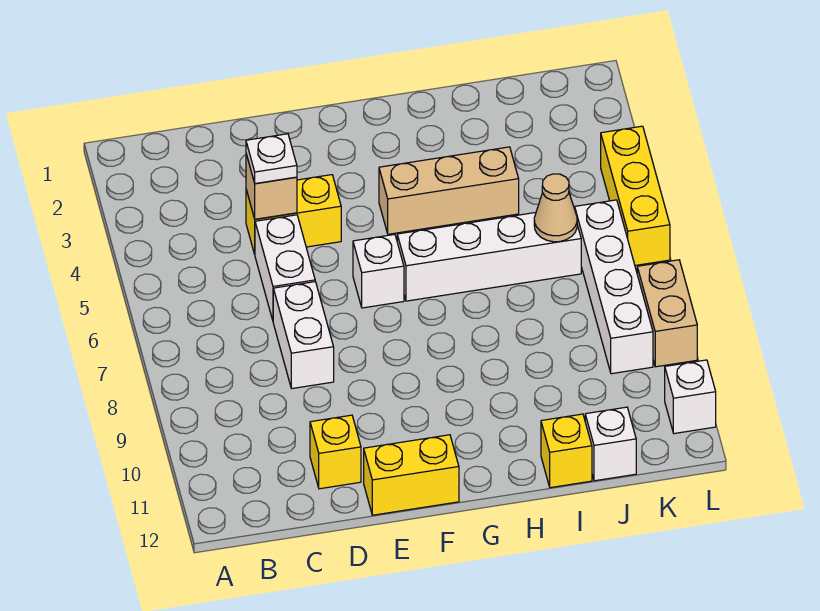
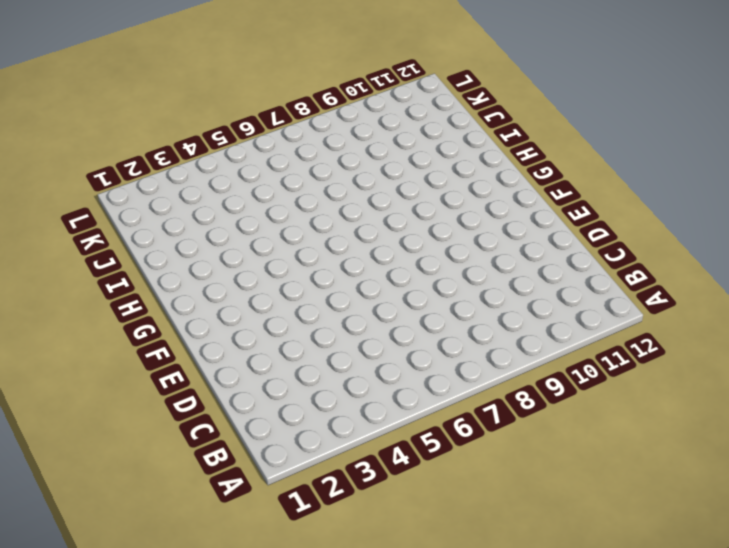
none -> yellow 1x2 brick [246,175,341,254]
none -> white 1x2 brick [255,215,315,320]
none -> white 1x2 brick [273,282,334,388]

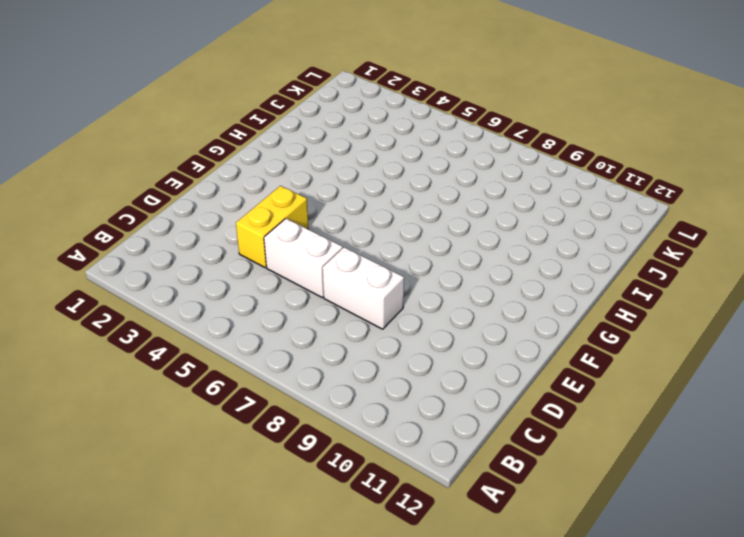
none -> yellow 1x1 brick [310,415,361,489]
none -> yellow 1x2 brick [364,435,459,515]
none -> white 1x1 brick [353,234,404,308]

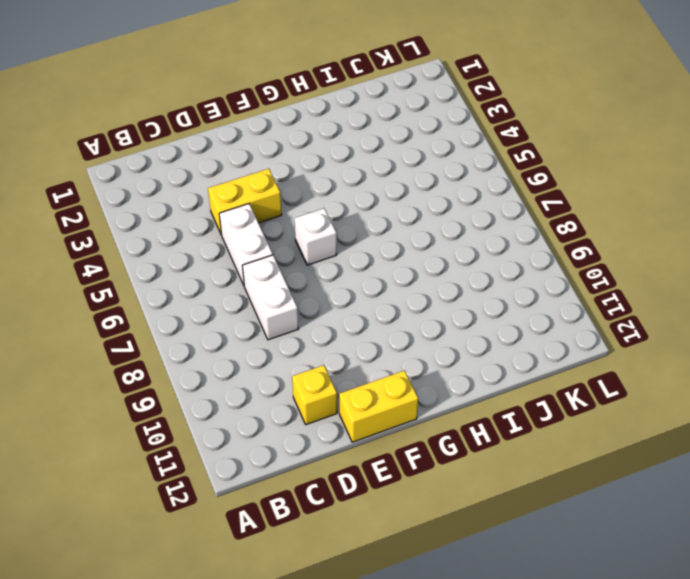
none -> tan 1x3 brick [379,147,519,234]
none -> white 1x4 brick [397,213,581,301]
none -> yellow 1x1 brick [541,414,592,488]

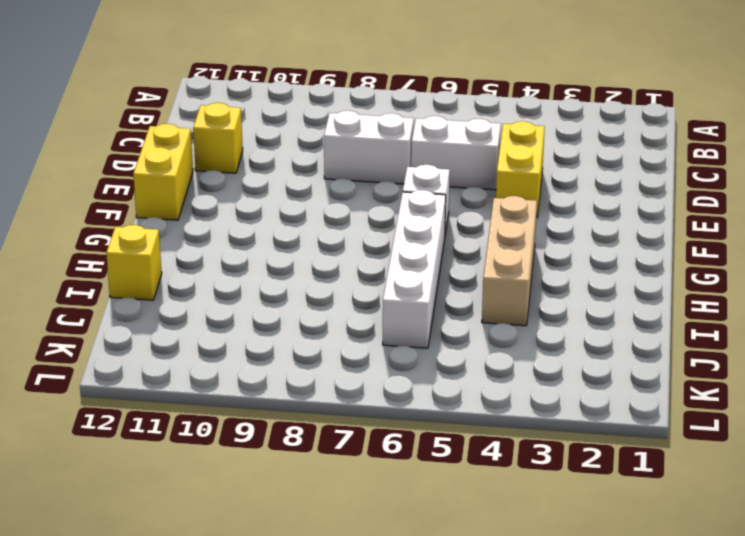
none -> white 1x1 brick [585,407,636,481]
none -> white 1x4 brick [575,200,653,374]
none -> yellow 1x3 brick [601,126,670,265]

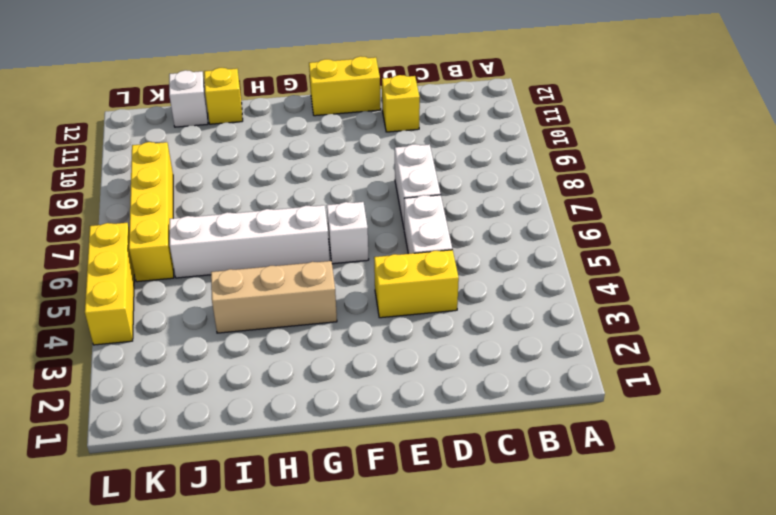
yellow 1x4 brick [129,142,174,282] -> white 1x4 brick [575,200,653,374]
none -> tan 1x2 brick [637,260,697,367]
none -> white 1x1 brick [665,360,716,434]
none -> tan 1x1 brick [246,154,297,219]

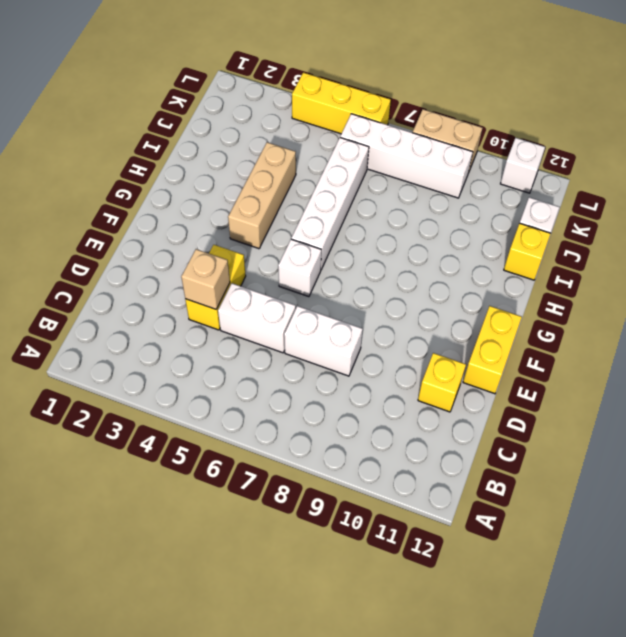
none -> tan 1x1 cone [534,174,577,242]
none -> white 1x1 plate [246,134,297,184]

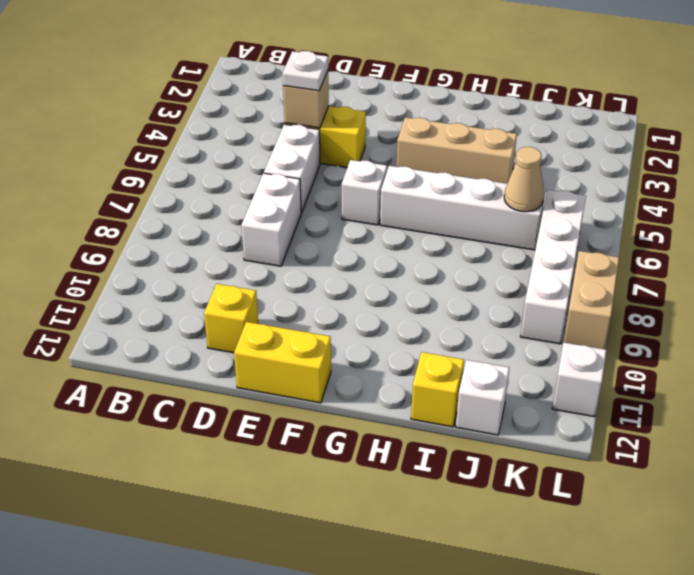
none -> yellow 1x3 brick [601,126,670,265]

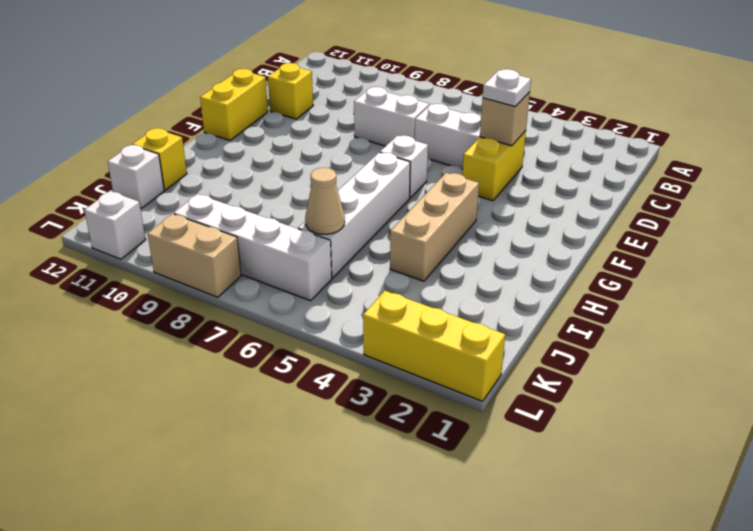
yellow 1x3 brick [363,291,505,401] -> yellow 1x3 brick moved to [601,126,670,265]

